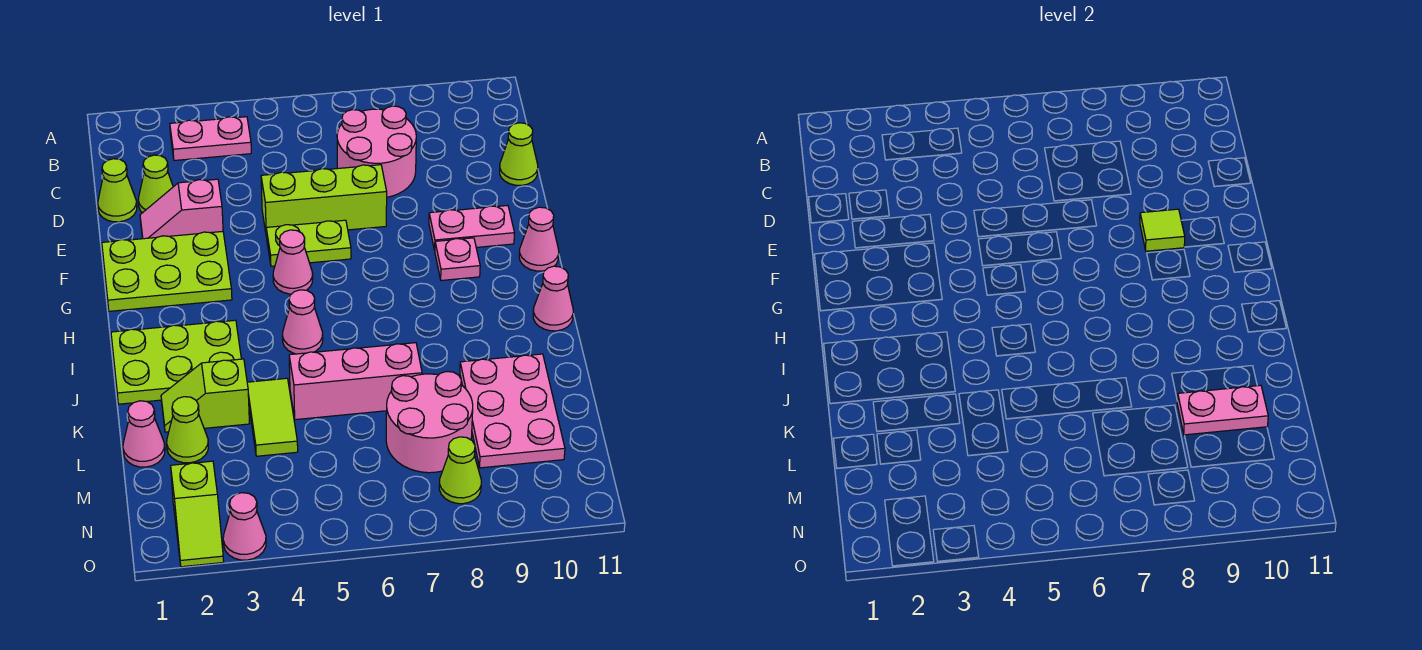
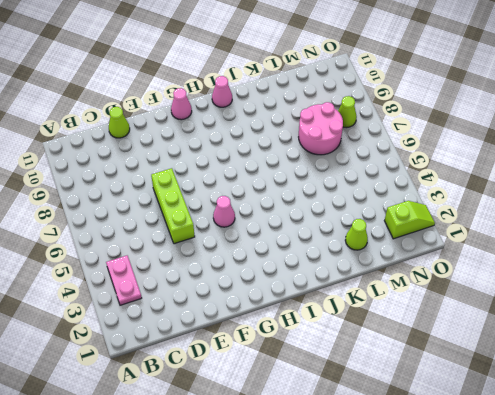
none -> pink 2x2 round brick [337,106,416,197]
none -> lime 1x1 cone [98,159,137,222]
none -> lime 1x1 cone [138,155,173,213]

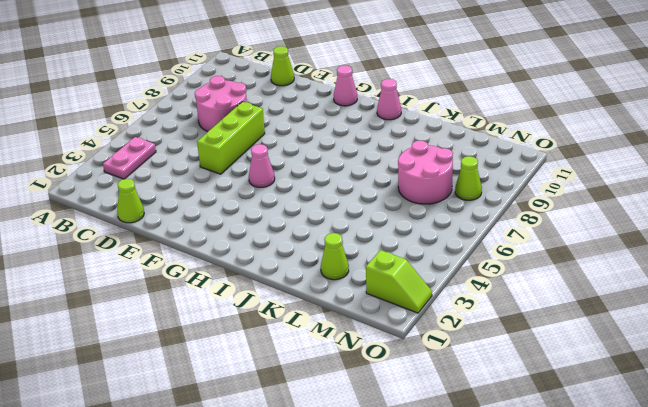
none -> lime 1x1 cone [138,155,173,213]
none -> pink 1x2 slope [140,179,223,239]
none -> lime 2x3 plate [102,231,232,311]

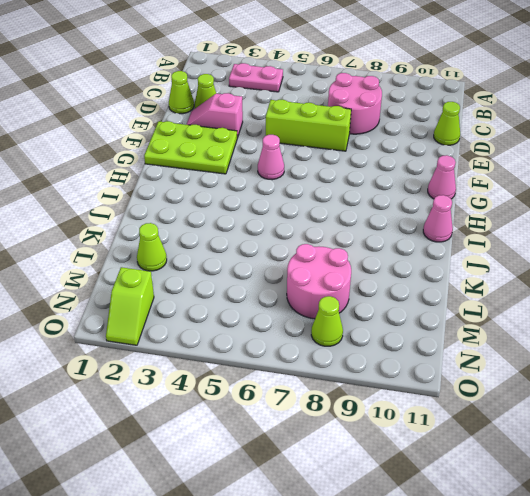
none -> lime 1x2 plate [266,220,351,266]
none -> pink 1x2 plate [429,206,515,250]
none -> pink 1x1 plate [435,238,480,280]

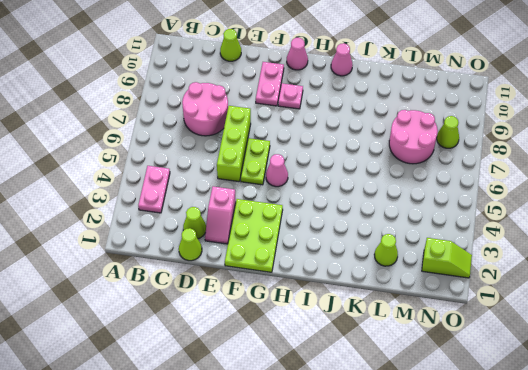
none -> lime 2x3 plate [111,320,241,404]
none -> pink 1x1 cone [282,290,323,354]
none -> lime 1x2 slope [161,359,249,432]

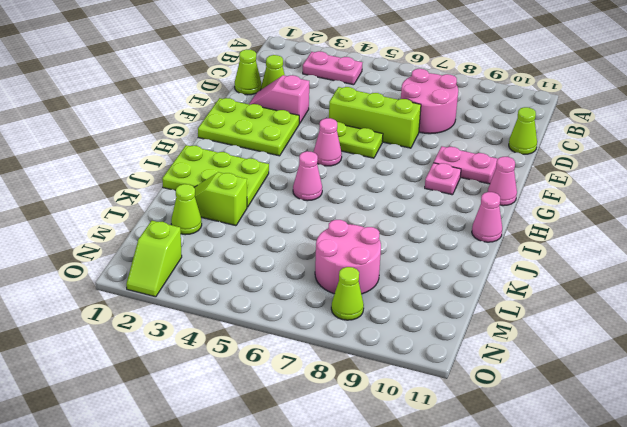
none -> lime 1x2 tile [247,378,298,456]
none -> pink 1x3 brick [289,343,422,420]
none -> pink 2x3 plate [460,354,565,468]

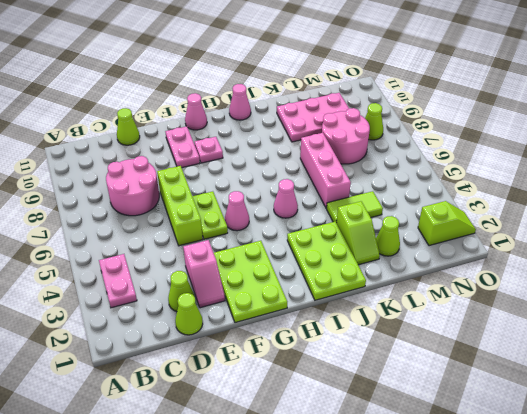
none -> pink 1x1 cone [123,401,165,467]
none -> pink 1x1 cone [223,493,266,560]
none -> lime 1x1 tile [1140,209,1185,251]

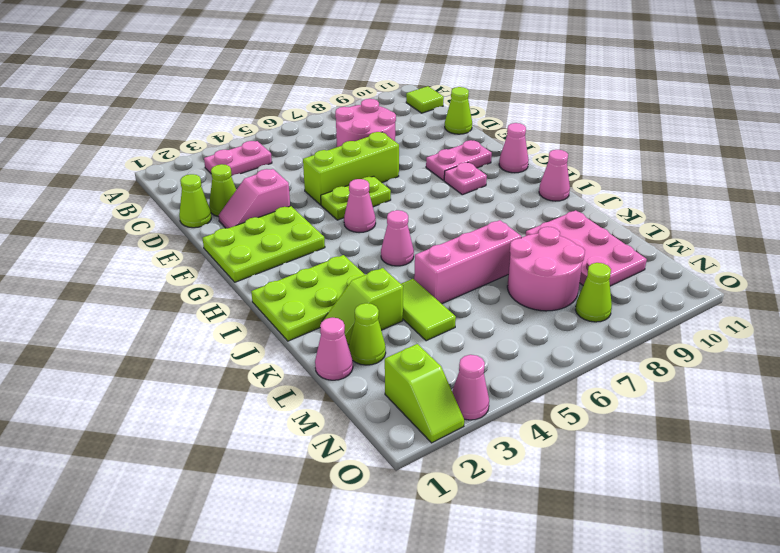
lime 1x1 tile [406,86,444,113] -> lime 1x1 tile moved to [1140,209,1185,251]
none -> pink 1x2 plate [1177,385,1268,435]

